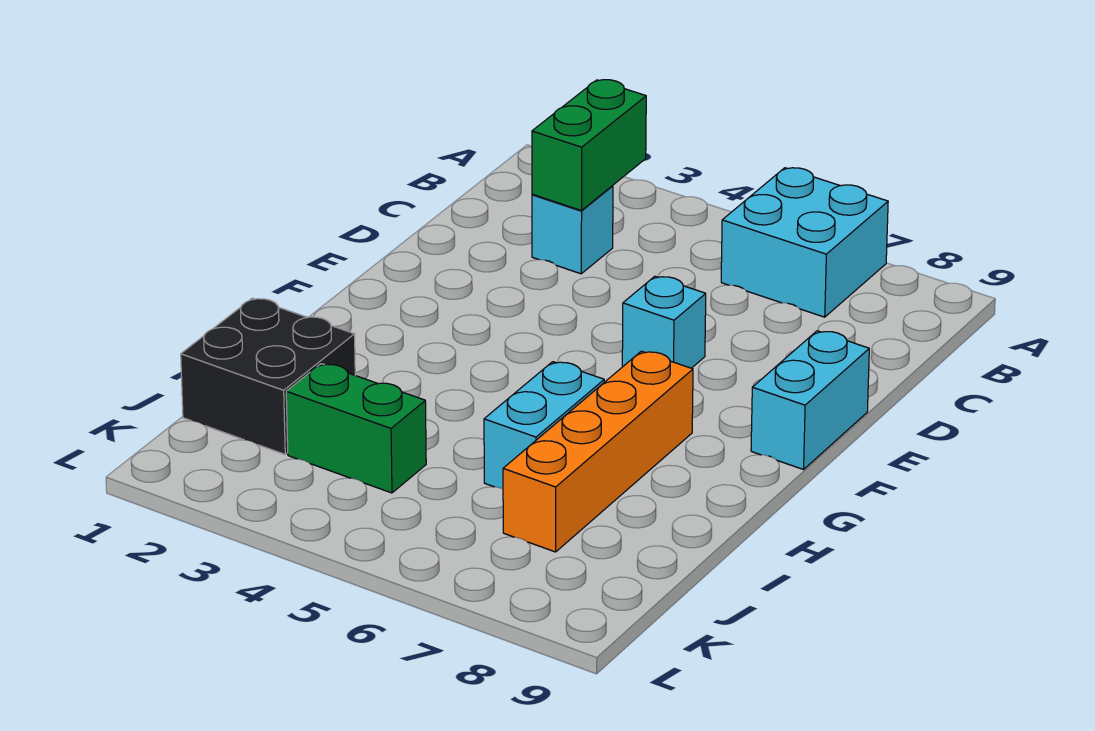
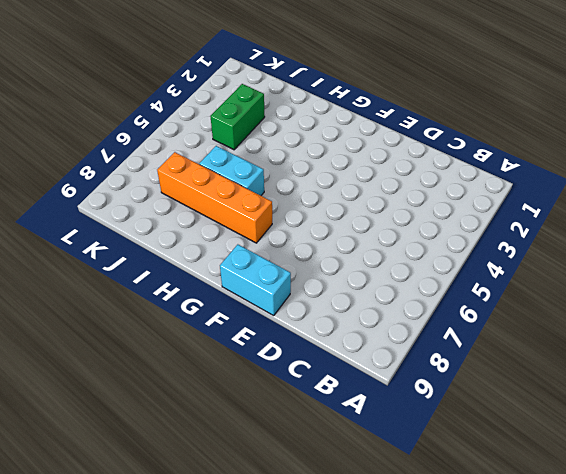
none -> cyan 2x2 brick [721,168,888,317]
none -> cyan 1x1 brick [532,186,613,274]

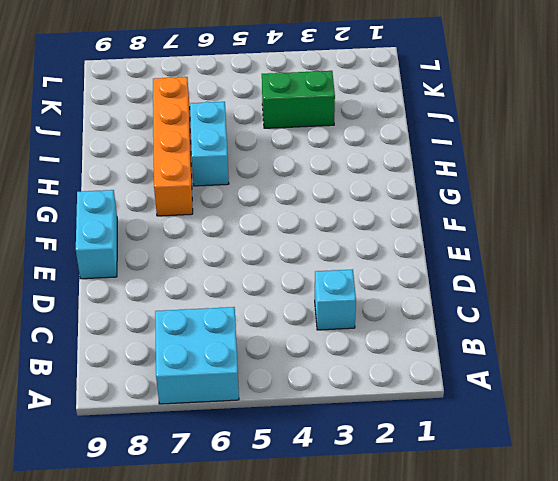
none -> cyan 1x1 brick [622,276,706,368]
none -> black 2x2 brick [181,298,355,454]

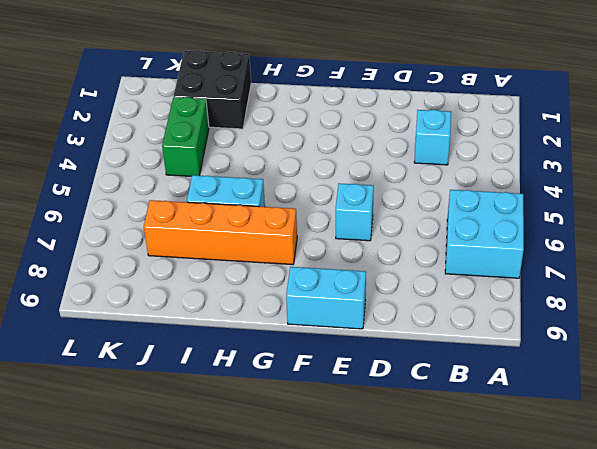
none -> green 1x2 brick [532,80,646,211]

